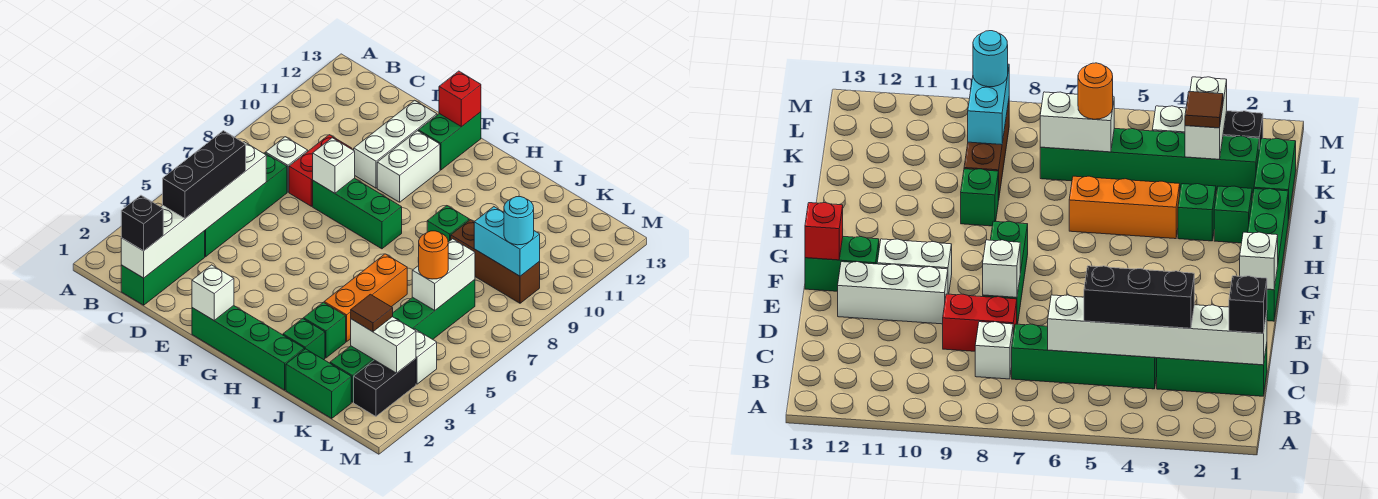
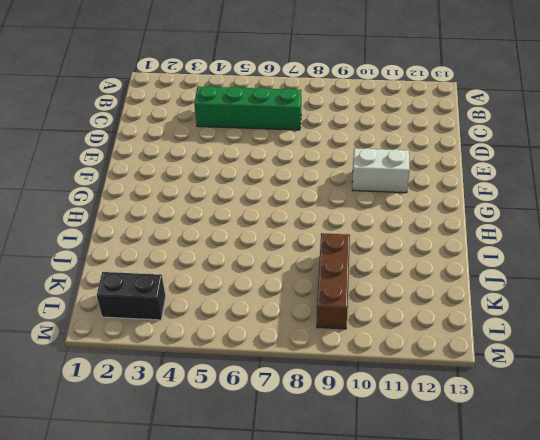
none -> green 1x3 brick [121,231,205,305]
none -> white 1x1 brick [266,137,308,192]
none -> red 1x2 brick [289,135,352,206]
none -> green 1x3 brick [313,178,402,249]

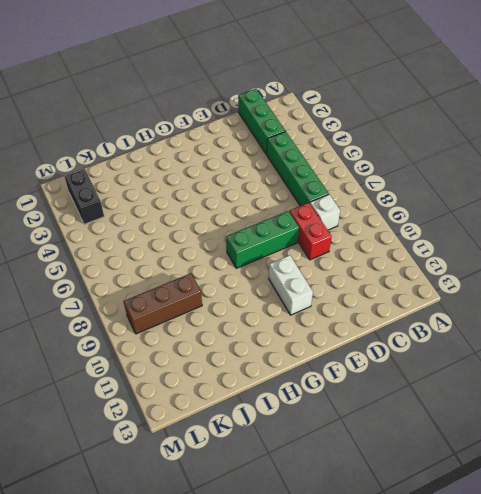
none -> white 1x3 brick [354,100,437,188]
none -> green 1x4 brick [192,306,304,390]
none -> green 1x2 brick [418,112,481,170]
none -> green 1x1 brick [283,319,325,360]

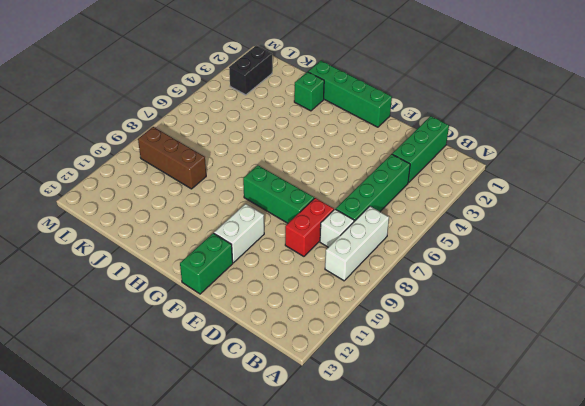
white 1x3 brick [325,206,389,281] -> white 1x3 brick moved to [354,100,437,188]
none -> green 1x1 brick [304,302,346,358]
none -> orange 1x3 brick [324,254,407,342]
none -> green 1x1 brick [427,206,469,242]
none -> green 1x2 brick [286,349,351,418]

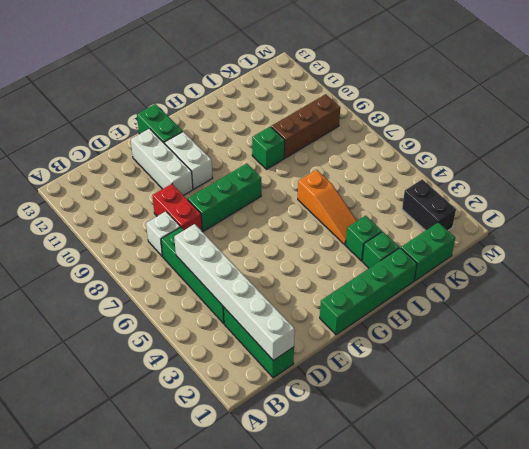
orange 1x3 slope [298,170,357,245] -> orange 1x3 brick [324,254,407,342]
none -> green 1x6 brick [330,280,475,402]
none -> white 1x1 brick [414,329,437,384]
none -> white 1x1 brick [313,138,355,193]
none -> white 1x1 brick [192,265,234,320]

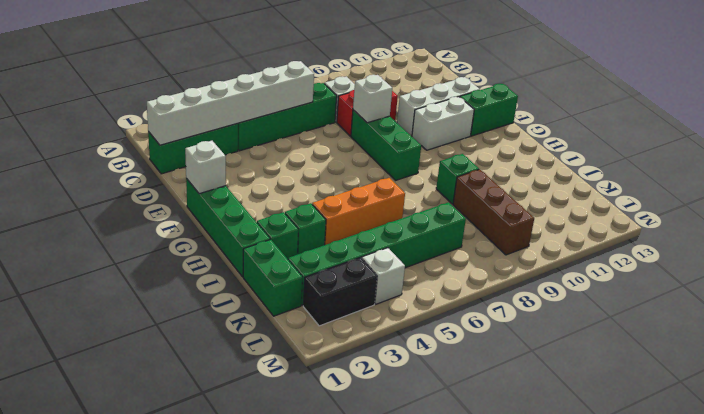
none -> red 1x1 brick [439,71,481,127]
none -> white 1x2 brick [351,317,416,373]
none -> white 1x2 brick [412,239,475,310]
none -> cyan 1x2 brick [474,207,540,276]

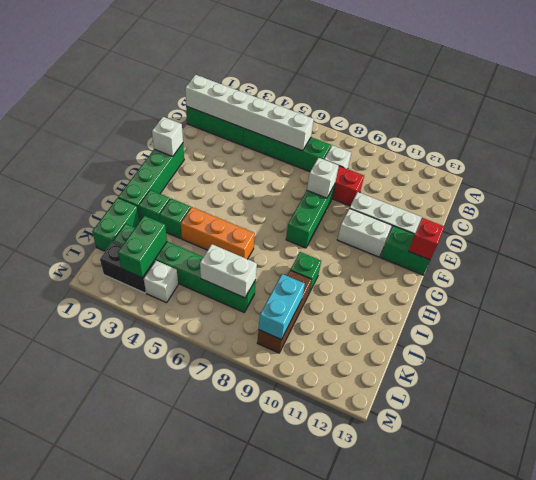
green 1x2 brick [118,216,167,278] -> white 1x2 brick [351,317,416,373]
none -> black 1x1 brick [121,195,163,251]
none -> black 1x3 brick [163,131,246,218]
none -> brown 1x1 tile [351,294,393,332]
none -> orange 1x1 round brick [419,231,448,279]

